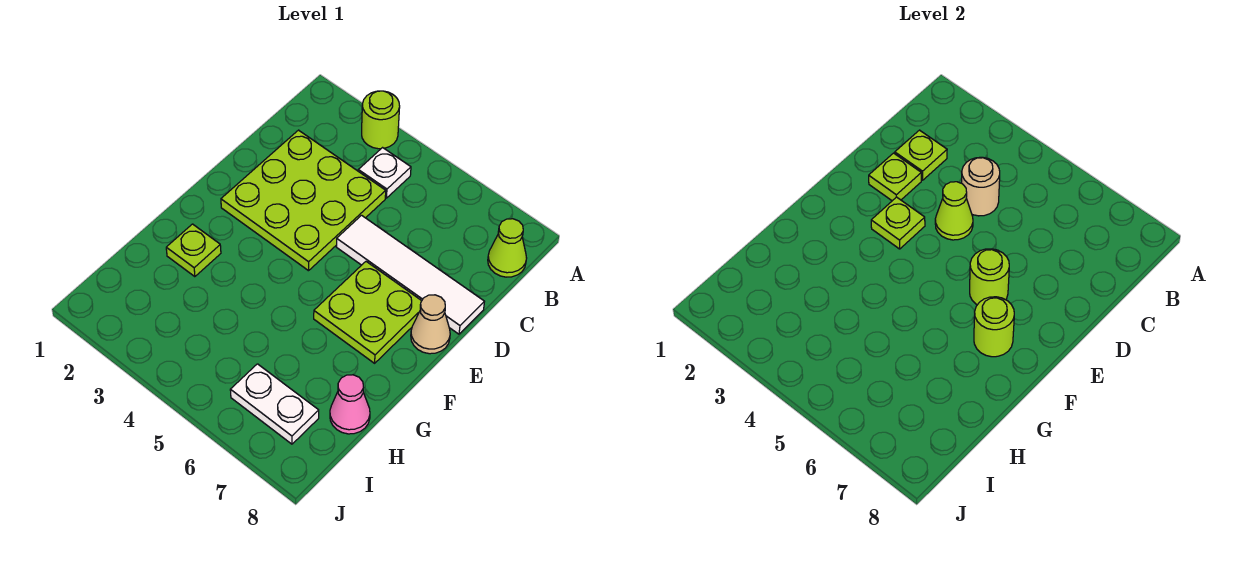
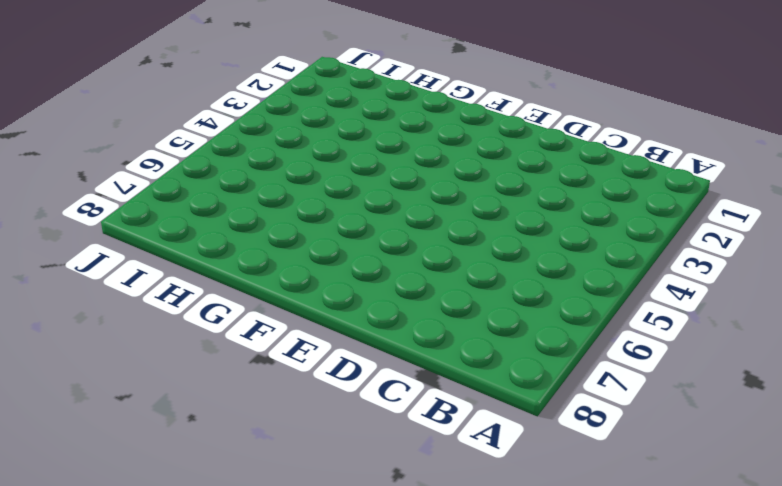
none -> lime 1x1 round brick [362,91,400,149]
none -> white 1x1 plate [358,148,411,198]
none -> lime 1x1 cone [488,219,527,277]

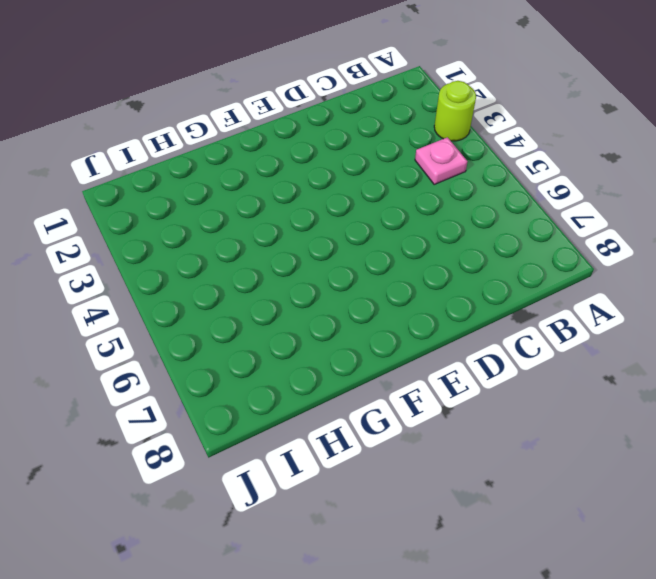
pink 1x1 plate [415,137,467,184] -> white 1x1 plate [358,148,411,198]
none -> lime 1x1 cone [488,219,527,277]
none -> lime 3x3 plate [221,130,386,271]
none -> white 1x4 tile [336,215,484,334]

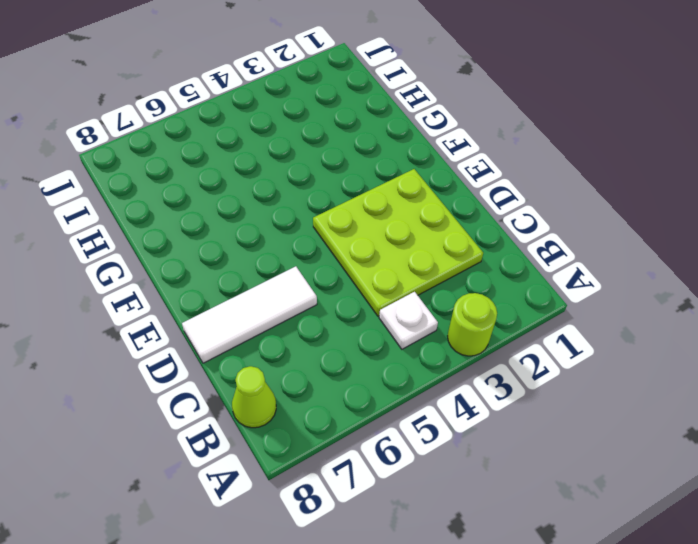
white 1x3 tile [182,266,317,363] -> white 1x4 tile [336,215,484,334]
none -> lime 2x2 plate [314,262,421,363]
none -> tan 1x1 cone [411,295,450,354]
none -> lime 1x1 plate [166,224,221,277]

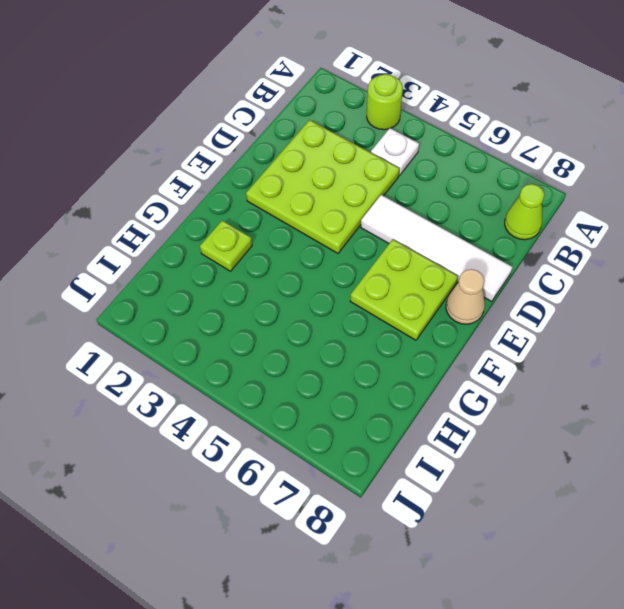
none -> pink 1x1 cone [330,375,370,434]
none -> white 1x2 plate [230,364,319,444]
none -> lime 1x1 plate [895,130,947,180]

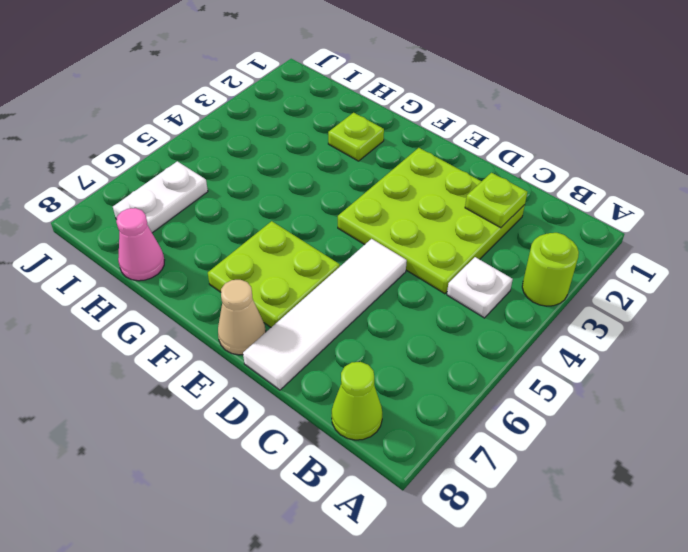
none -> tan 1x1 round brick [962,157,1000,216]
none -> lime 1x1 plate [869,153,921,201]
none -> lime 1x1 cone [935,182,973,240]

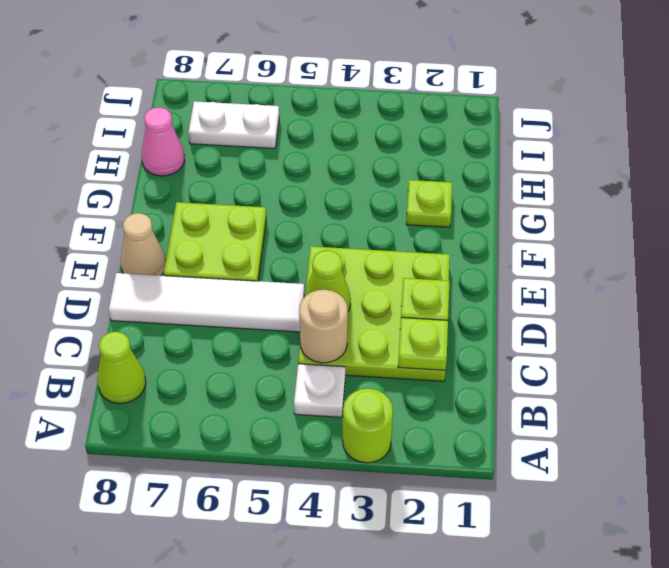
none -> lime 1x1 plate [871,197,925,249]
none -> lime 1x1 round brick [970,249,1009,305]
none -> lime 1x1 round brick [974,297,1014,357]

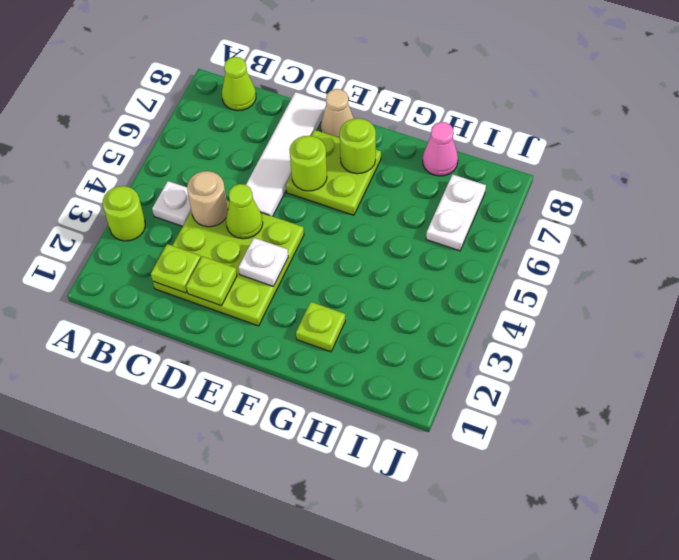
white 1x1 plate [238,238,288,287] -> lime 1x1 plate [871,197,925,249]

